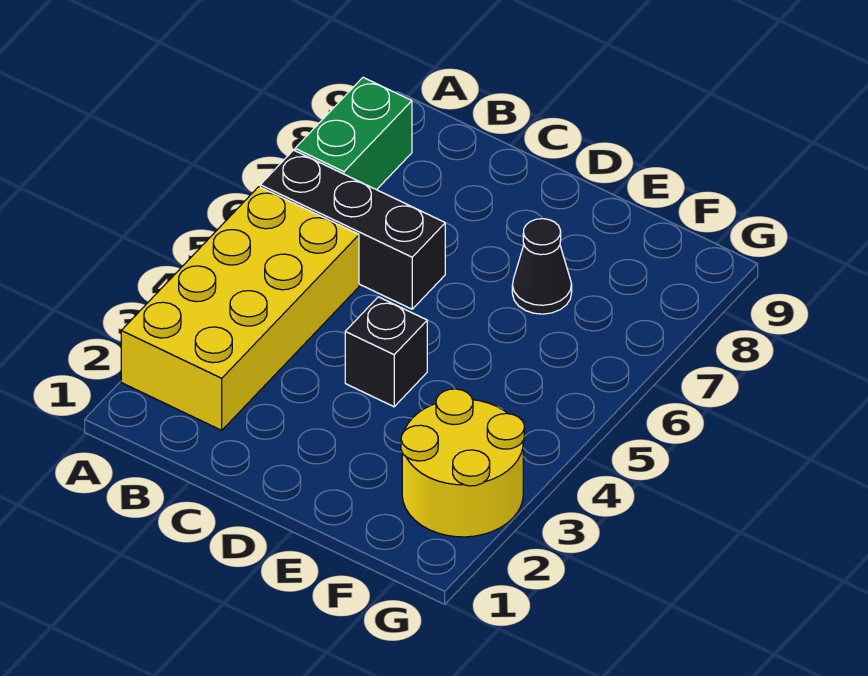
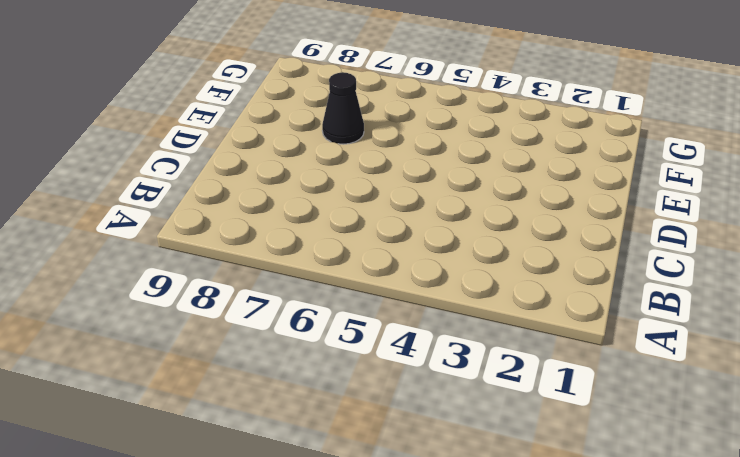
none -> yellow 2x4 brick [121,187,359,430]
none -> black 1x3 brick [260,150,445,309]

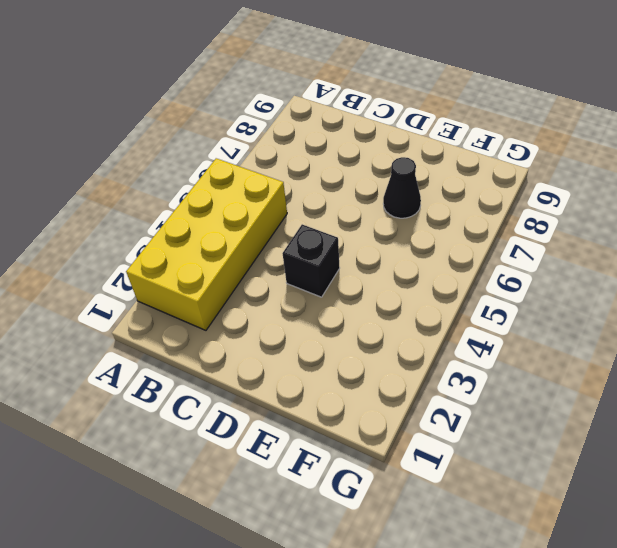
none -> black 1x3 brick [260,150,445,309]
none -> green 1x2 brick [295,77,412,190]

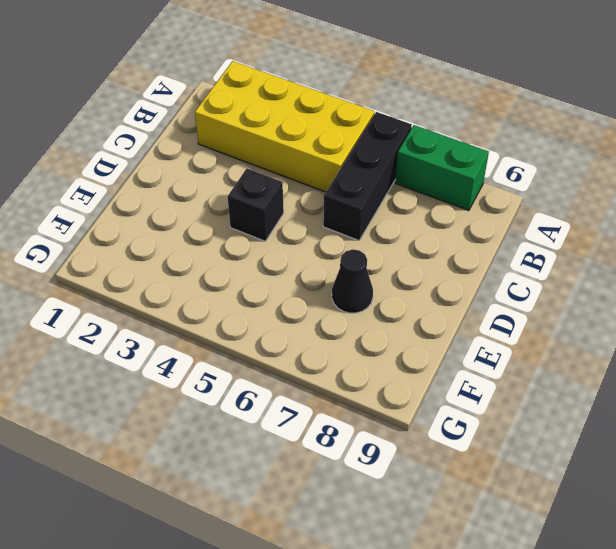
none -> yellow 2x2 round brick [401,389,524,537]

